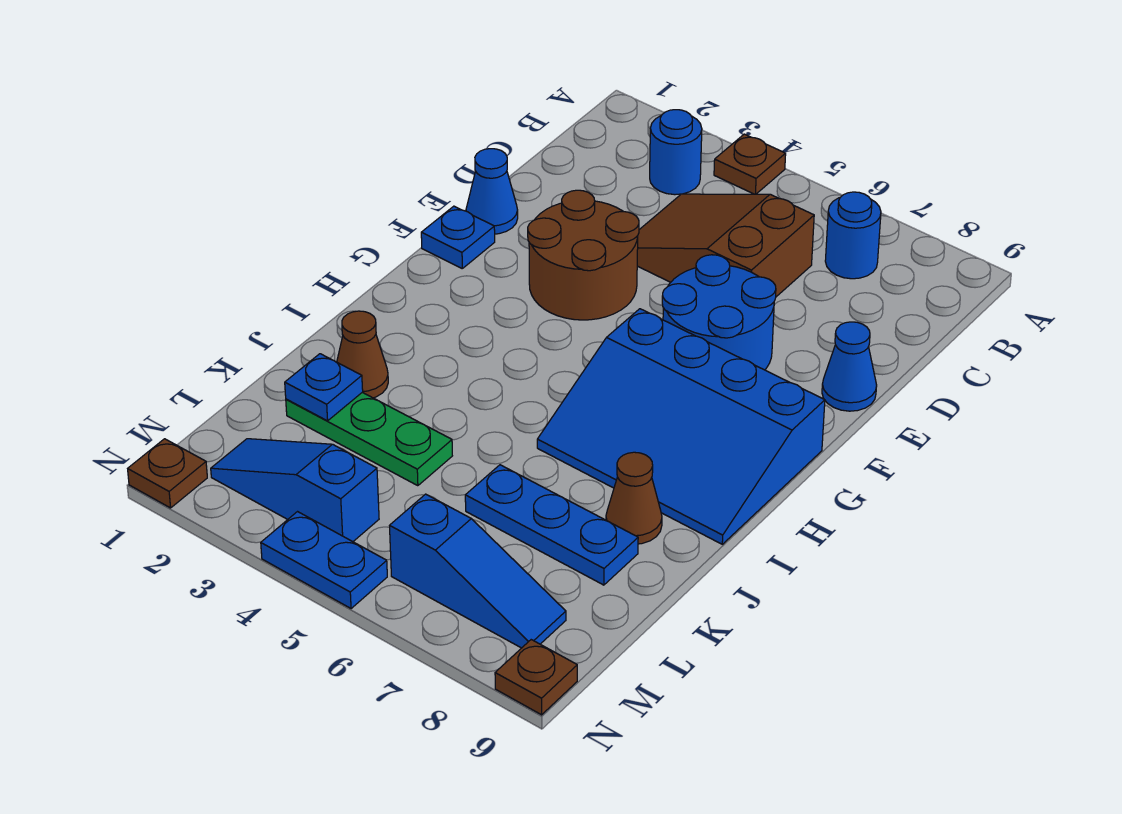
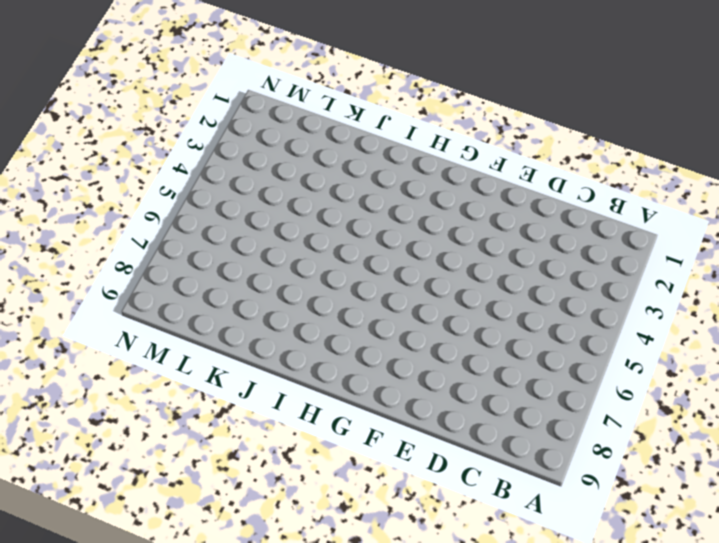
none -> brown 1x1 plate [714,134,786,194]
none -> blue 1x1 round brick [650,110,702,195]
none -> blue 1x1 round brick [825,192,881,279]

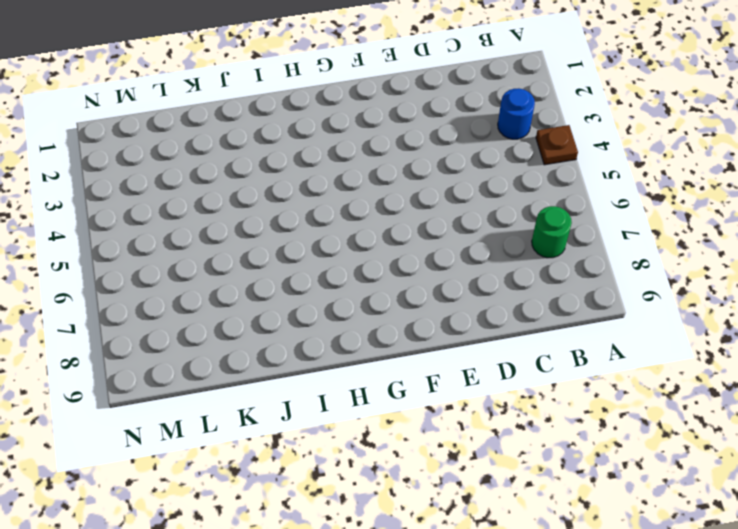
green 1x1 round brick [532,206,572,258] -> blue 1x1 round brick [825,192,881,279]
none -> brown 2x3 slope [637,194,814,297]
none -> blue 1x1 cone [466,149,518,234]
none -> brown 2x2 round brick [528,190,639,320]

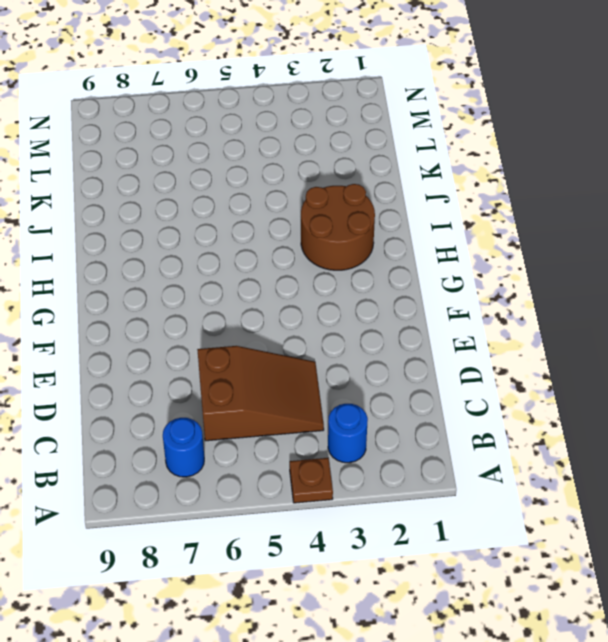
brown 2x2 round brick [301,184,375,270] -> brown 2x2 round brick moved to [528,190,639,320]
none -> blue 1x1 cone [466,149,518,234]
none -> blue 2x2 round brick [662,255,776,370]
none -> blue 1x1 cone [822,322,877,411]

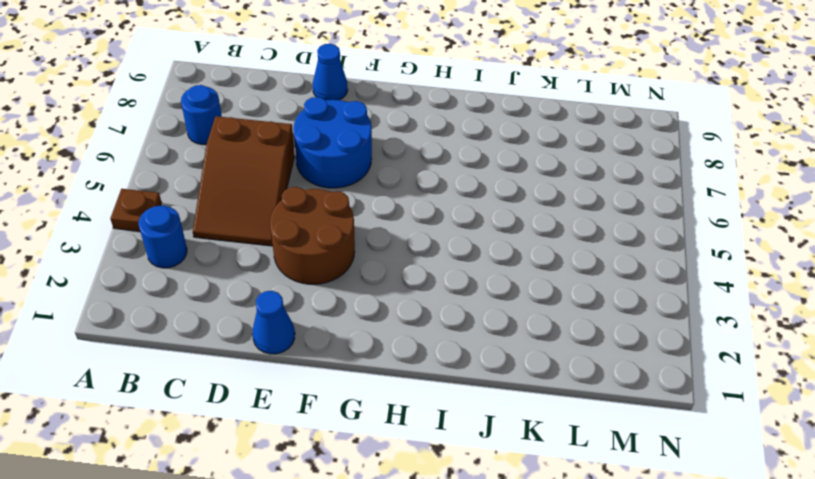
none -> blue 1x1 plate [421,206,495,268]
none -> blue 3x4 slope [537,309,825,544]
none -> brown 1x1 cone [337,311,388,398]

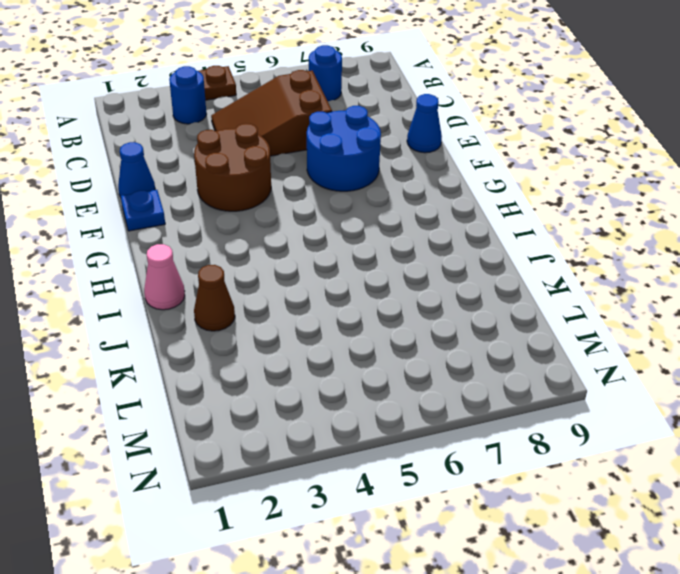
pink 1x1 cone [144,244,185,310] -> none
none -> blue 3x4 slope [537,309,825,544]
none -> brown 1x1 cone [606,452,662,544]
none -> green 1x3 plate [286,392,452,486]

